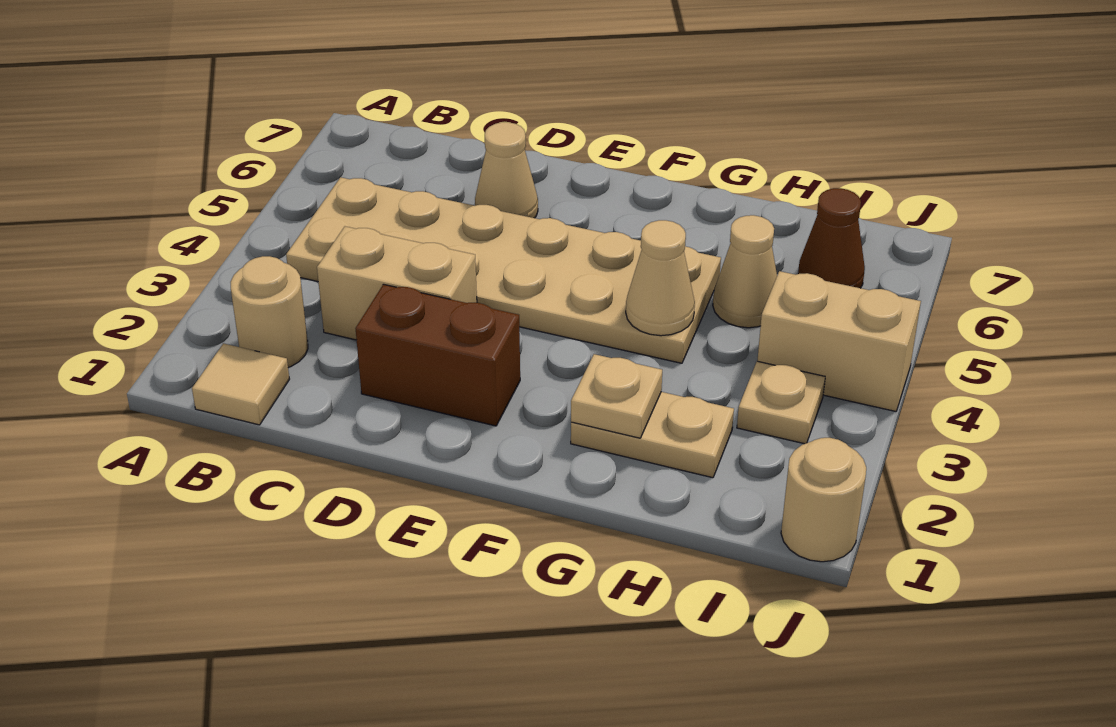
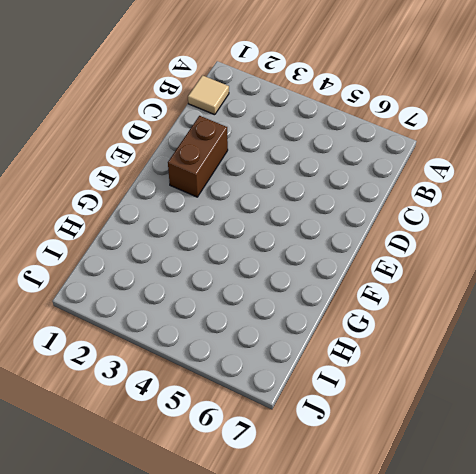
none -> tan 1x1 round brick [231,256,308,367]
none -> tan 2x6 plate [286,177,721,363]
none -> tan 1x2 brick [317,226,477,340]

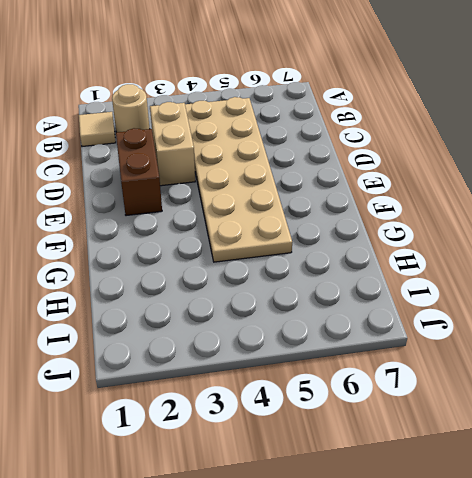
none -> tan 1x1 cone [475,122,538,218]
none -> tan 1x2 plate [571,392,734,478]
none -> tan 1x1 cone [713,215,777,328]

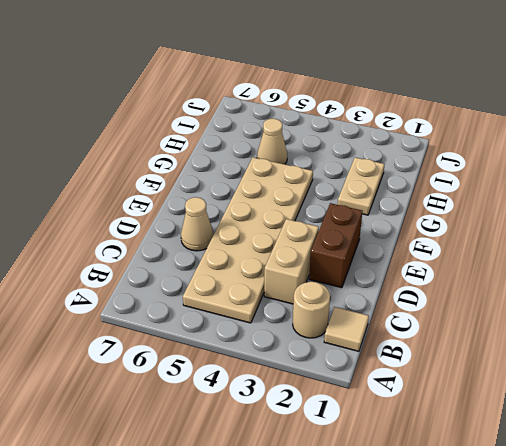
none -> tan 1x1 plate [737,361,825,444]
none -> tan 1x2 brick [757,271,921,411]
none -> brown 1x1 cone [798,188,865,288]

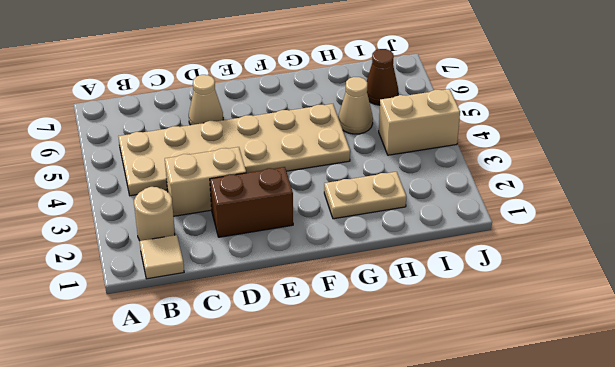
none -> tan 1x1 plate [737,361,825,444]
none -> tan 1x1 round brick [781,438,866,562]
none -> tan 1x1 plate [571,354,662,438]

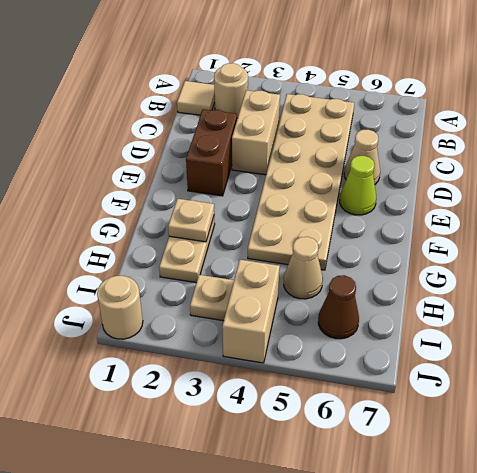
lime 1x1 cone [340,156,376,215] -> none
none -> tan 1x1 cone [626,220,695,336]

